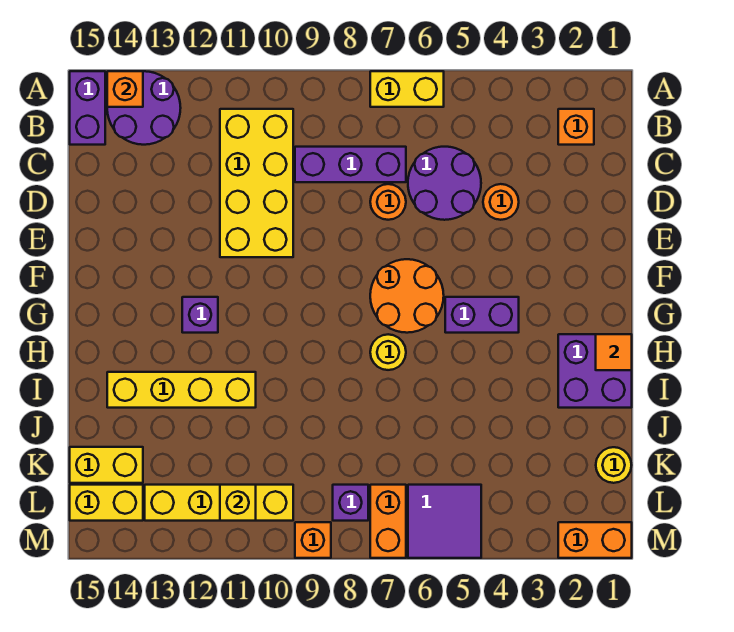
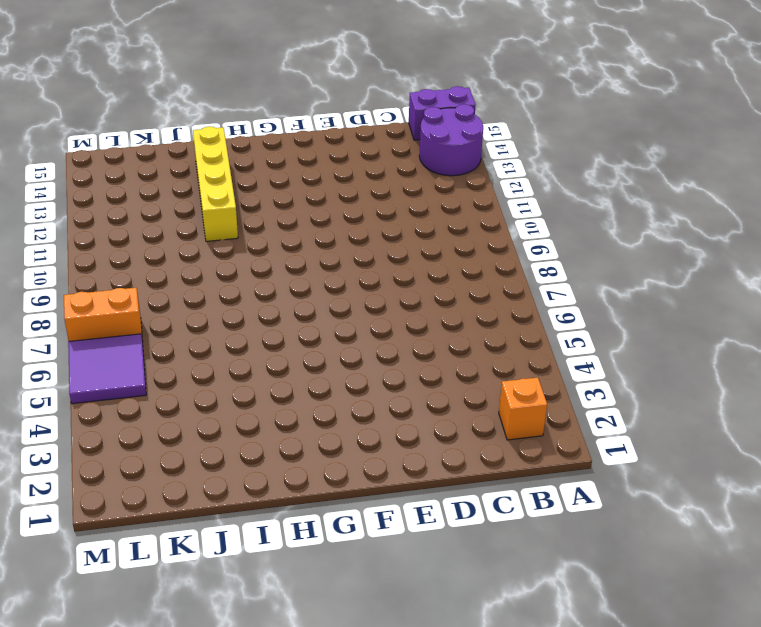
none -> yellow 1x2 brick [370,71,444,107]
none -> yellow 2x4 brick [220,109,293,257]
none -> purple 2x2 round brick [408,147,481,220]

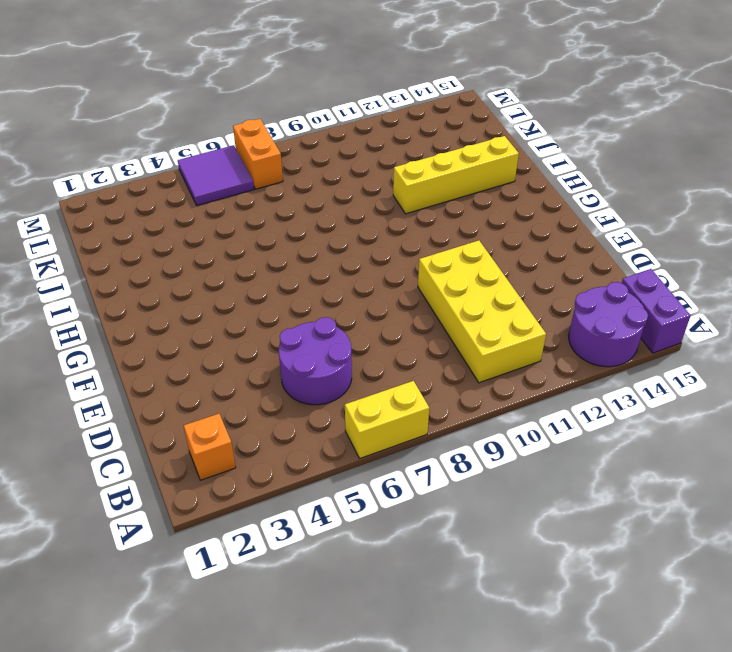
none -> purple 1x3 brick [295,147,406,182]
none -> orange 1x1 round brick [483,184,519,220]
none -> orange 1x1 round brick [370,184,406,220]

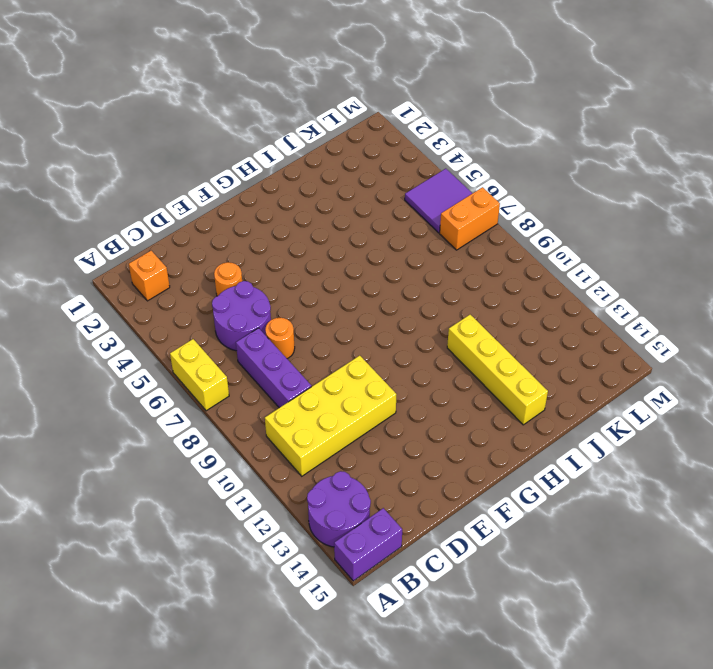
none -> orange 2x2 round brick [370,259,444,333]
none -> purple 1x2 brick [445,297,519,333]
none -> purple 1x1 brick [182,297,218,333]

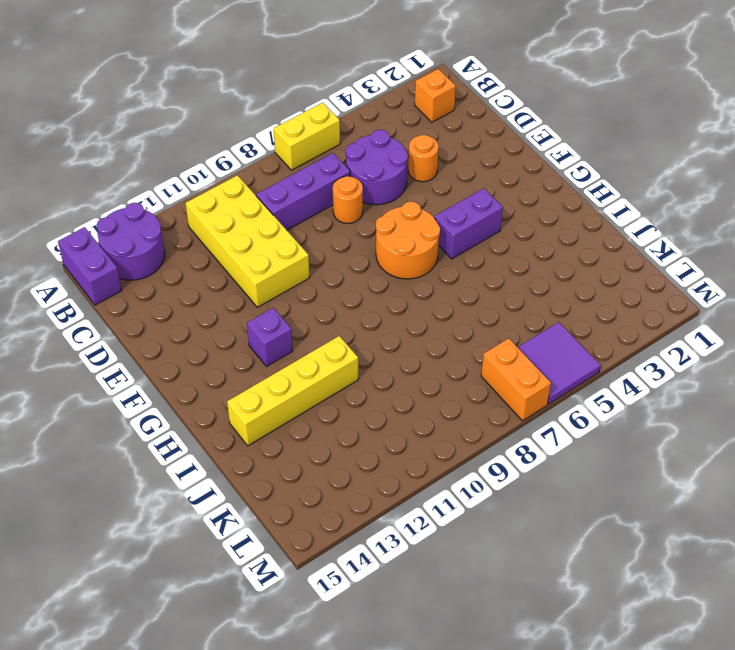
none -> purple 2x2 brick [558,334,632,408]
none -> yellow 1x1 round brick [370,334,406,370]
none -> yellow 1x1 round brick [596,447,631,483]

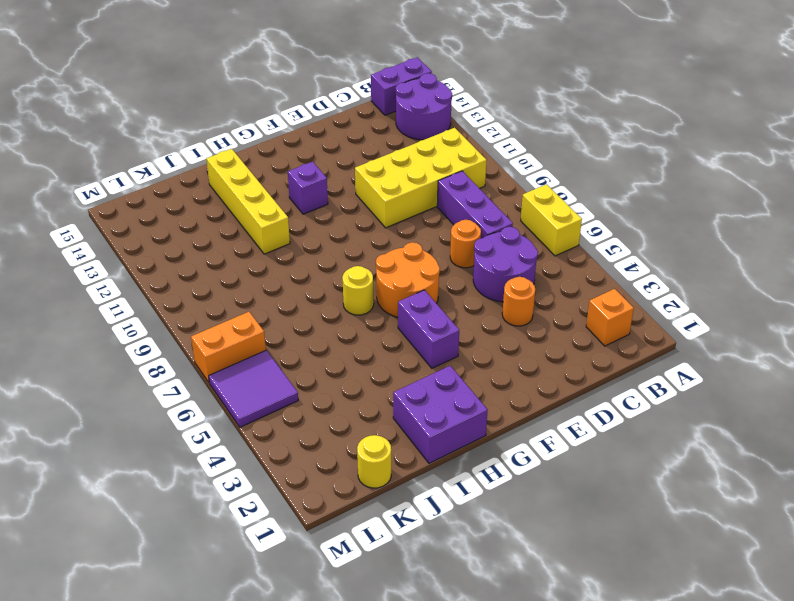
none -> yellow 1x2 brick [70,447,143,483]
none -> purple 1x1 brick [333,485,368,521]
none -> yellow 1x4 brick [145,485,293,521]

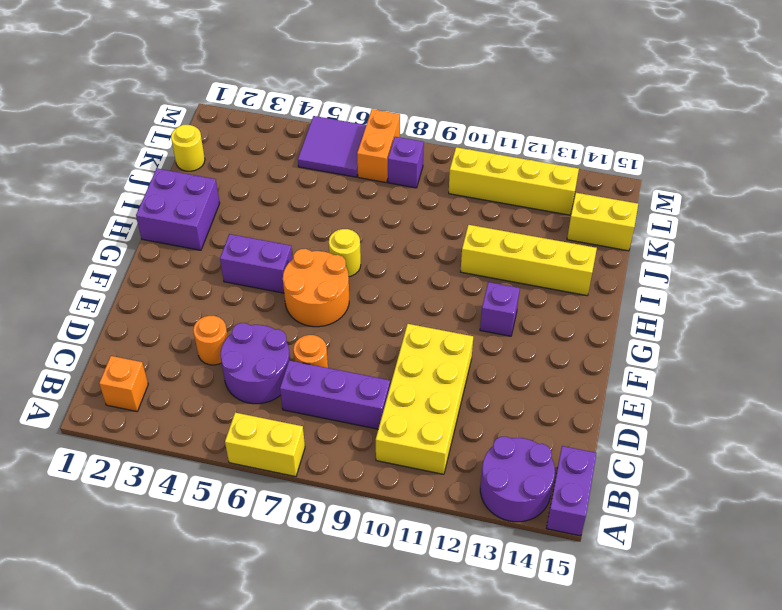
none -> yellow 1x2 brick [70,485,143,521]
none -> orange 1x2 brick [558,522,632,558]
none -> orange 1x1 brick [295,522,331,558]

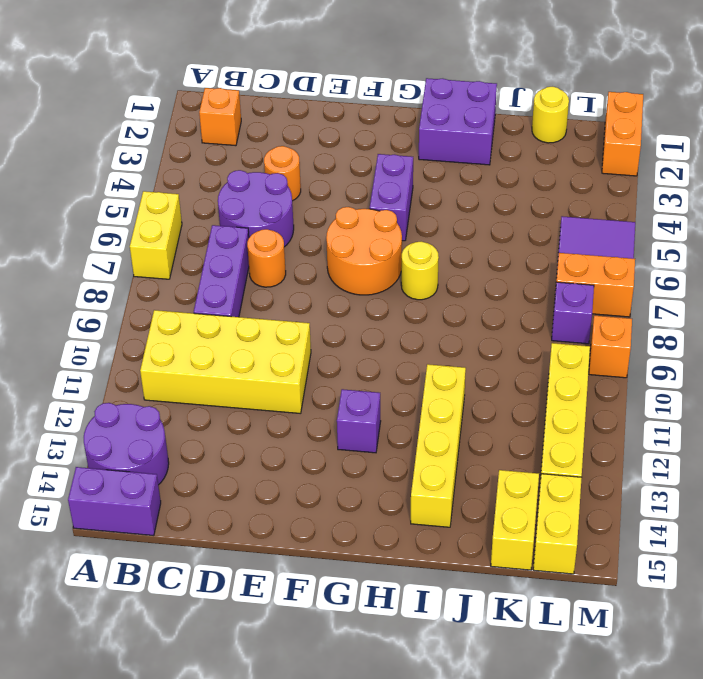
none -> orange 1x1 brick [107,71,143,107]
none -> orange 1x1 tile [596,334,632,370]
none -> yellow 1x1 brick [220,485,256,521]

